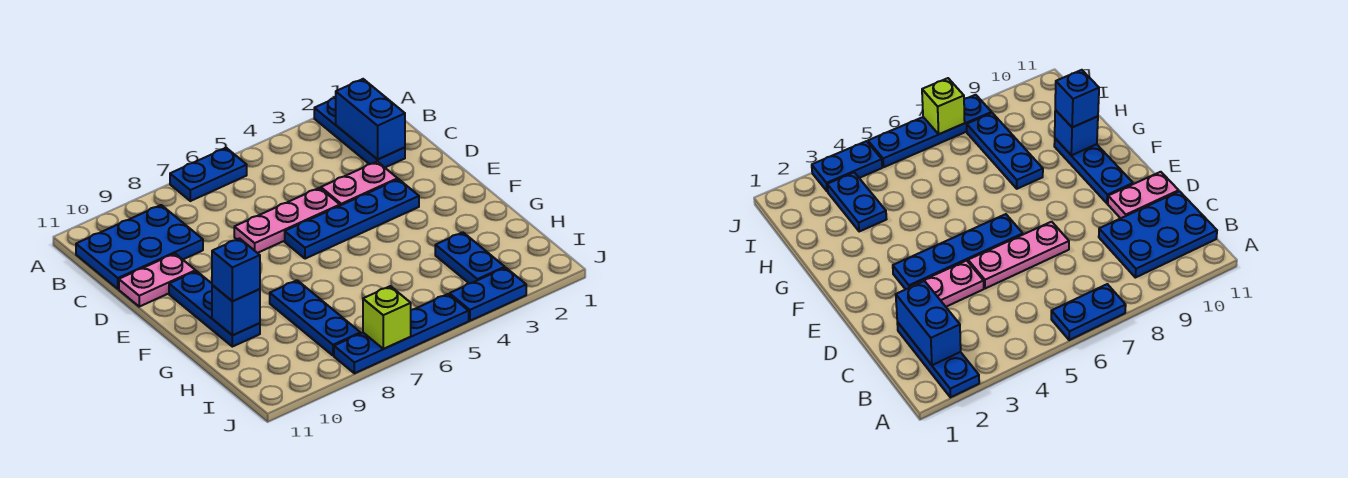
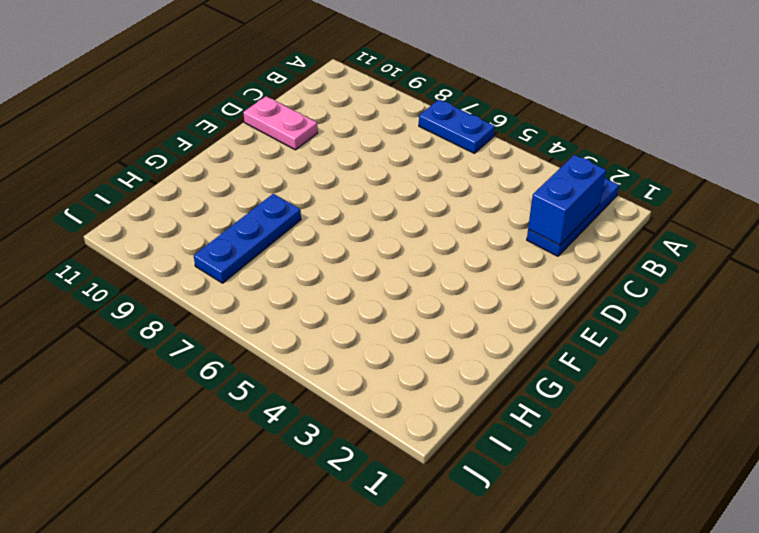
none -> blue 2x3 plate [76,205,203,289]
none -> pink 1x2 plate [321,162,398,206]
none -> pink 1x3 plate [234,188,340,253]

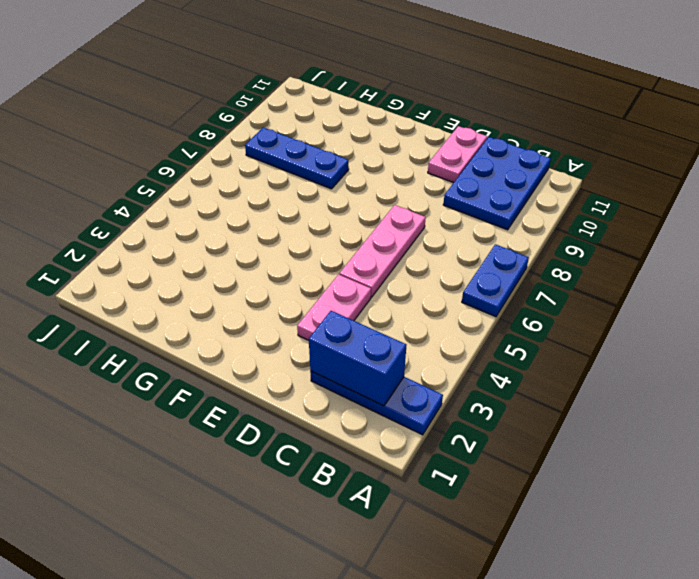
none -> blue 1x4 plate [285,179,419,259]
none -> blue 1x3 plate [169,271,260,347]
none -> blue 1x2 plate [435,232,505,283]

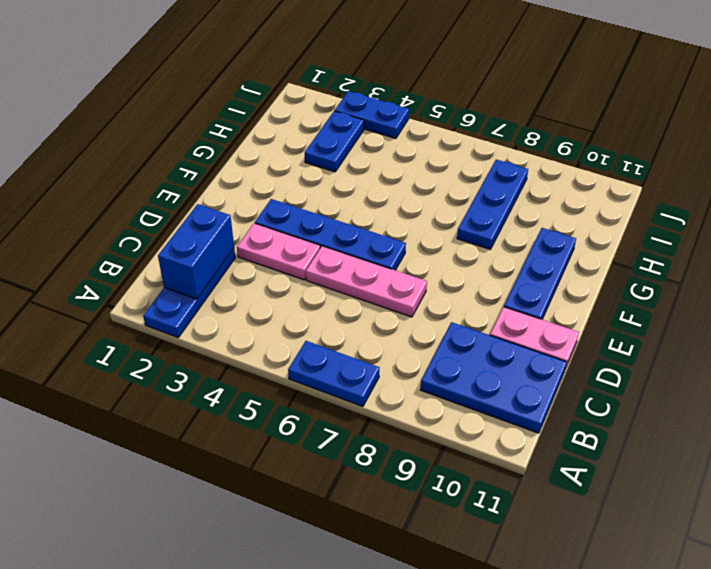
none -> blue 1x4 plate [334,294,469,373]
none -> blue 1x1 brick [212,285,260,335]
none -> lime 1x1 brick [363,286,411,349]

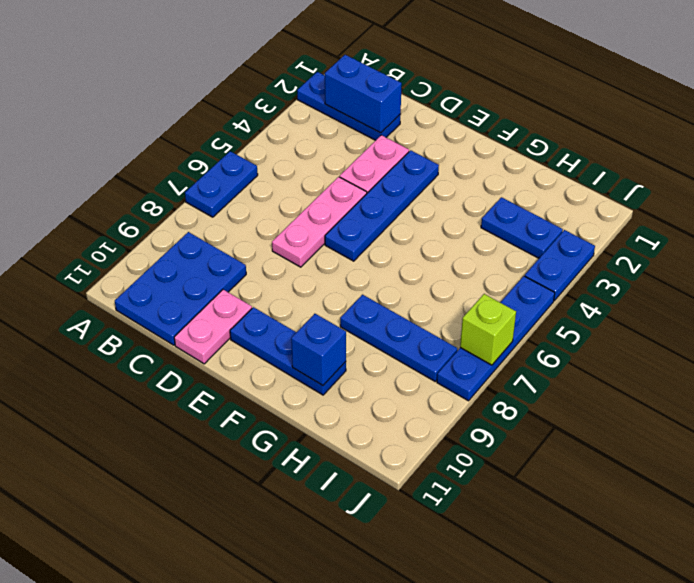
none -> blue 1x1 brick [212,238,260,301]

